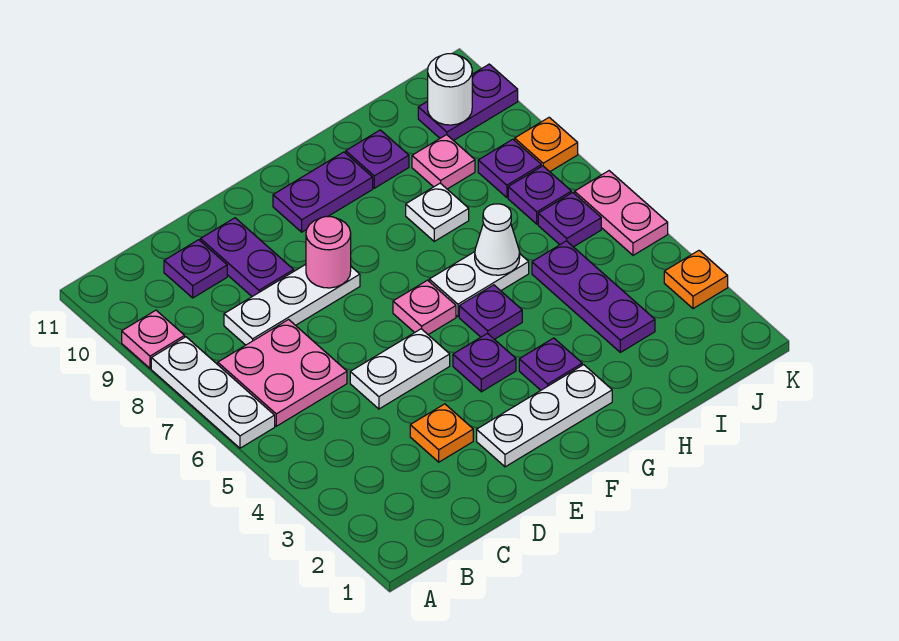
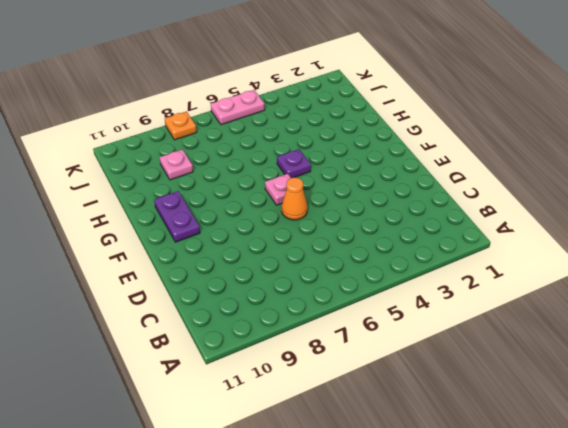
orange 1x1 cone [282,177,308,220] -> none
none -> white 1x3 plate [151,337,275,448]
none -> pink 1x1 plate [122,310,185,368]
none -> pink 2x2 plate [218,320,347,426]

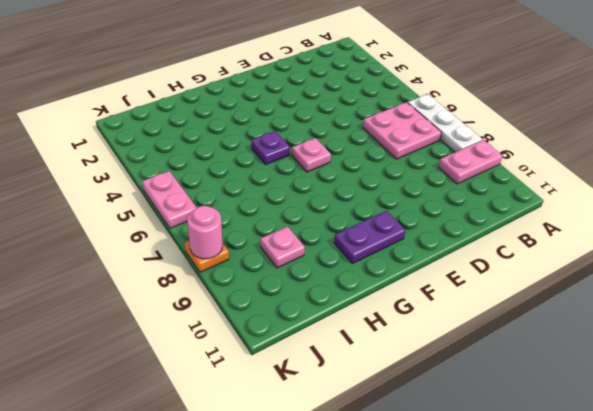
pink 1x2 plate [439,140,503,184] -> pink 1x1 plate [122,310,185,368]
pink 1x1 round brick [187,206,223,259] -> pink 1x1 round brick moved to [306,216,351,288]
none -> white 1x3 plate [224,264,360,345]
none -> purple 1x1 plate [164,240,227,298]
none -> orange 1x1 plate [410,404,473,462]

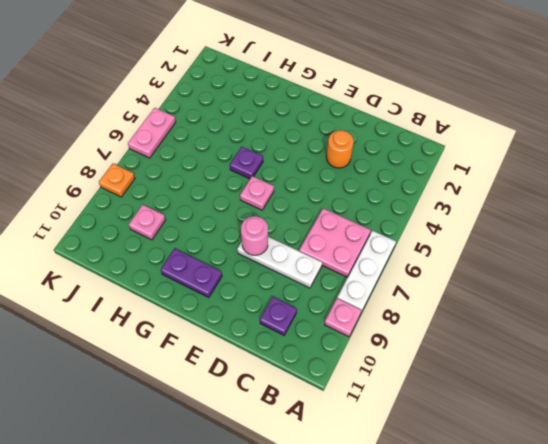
orange 1x1 round brick [326,130,354,168] -> orange 1x1 plate [410,404,473,462]
none -> white 1x2 plate [350,329,450,409]
none -> purple 1x2 plate [200,218,294,296]
none -> white 1x3 plate [477,365,612,467]

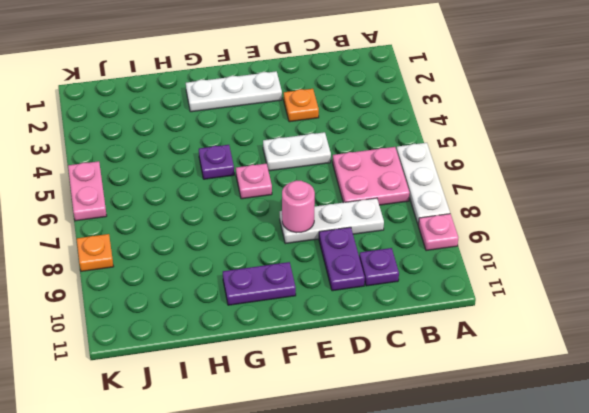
none -> purple 1x1 plate [453,333,516,392]
none -> purple 1x1 plate [519,338,582,390]
none -> white 1x2 plate [429,252,529,317]

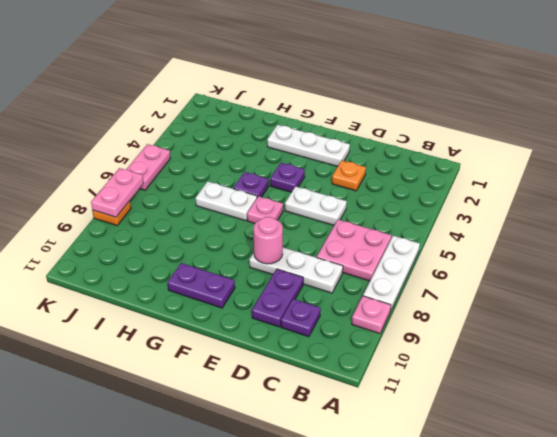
pink 1x2 plate [91,168,144,217] -> none
none -> purple 1x1 plate [519,338,582,390]
none -> white 1x1 plate [406,183,469,241]
none -> purple 1x1 plate [346,130,409,188]

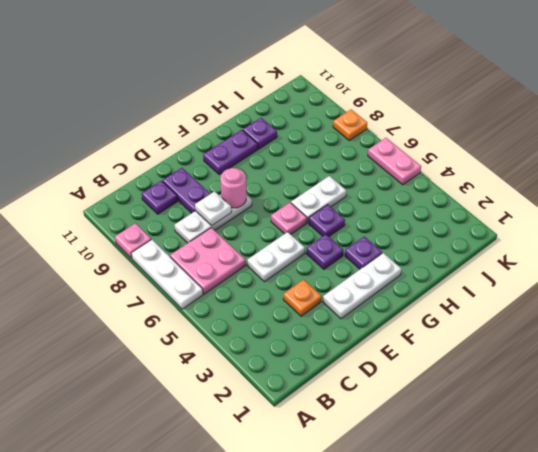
white 1x1 plate [195,191,231,225] -> white 1x1 plate moved to [406,183,469,241]
none -> purple 1x3 plate [532,241,655,352]
none -> pink 1x1 plate [412,135,475,189]
none -> purple 1x1 plate [538,193,601,247]

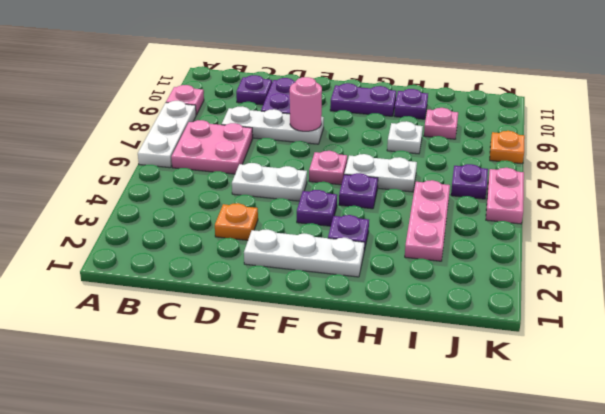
pink 1x3 plate [405,180,450,261] -> purple 1x3 plate [532,241,655,352]
none -> purple 1x1 plate [508,166,571,224]
none -> purple 1x1 plate [478,139,541,197]
none -> purple 1x2 plate [418,64,518,141]

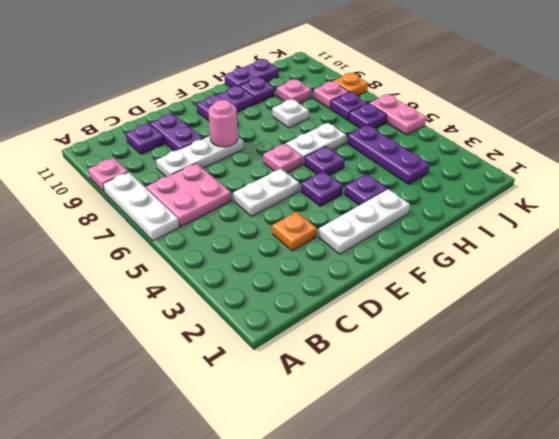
purple 1x2 plate [224,59,279,87] -> purple 1x2 plate moved to [418,64,518,141]
pink 1x1 plate [313,82,349,109] -> purple 1x1 plate [478,139,541,197]
none -> orange 1x1 plate [664,251,728,309]
none -> white 1x1 cone [475,204,520,275]
none -> white 1x1 round brick [428,54,472,125]

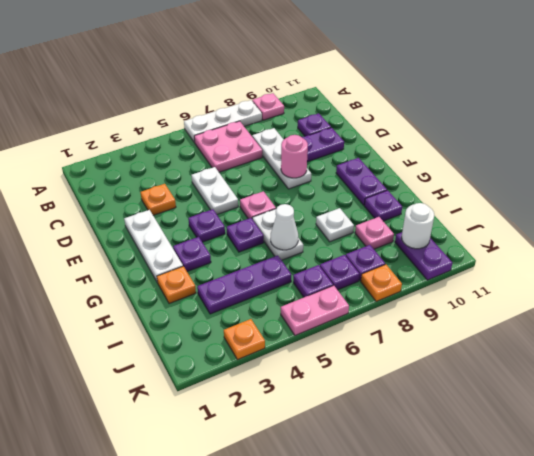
orange 1x1 plate [157,266,196,304] -> none

